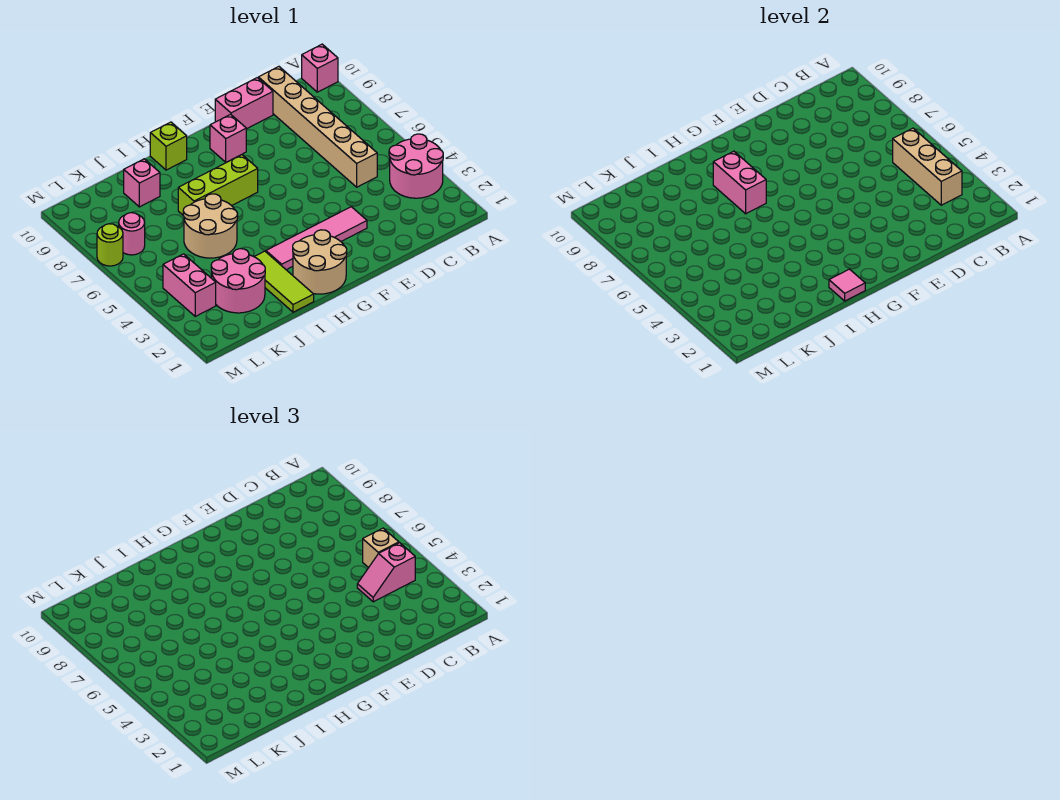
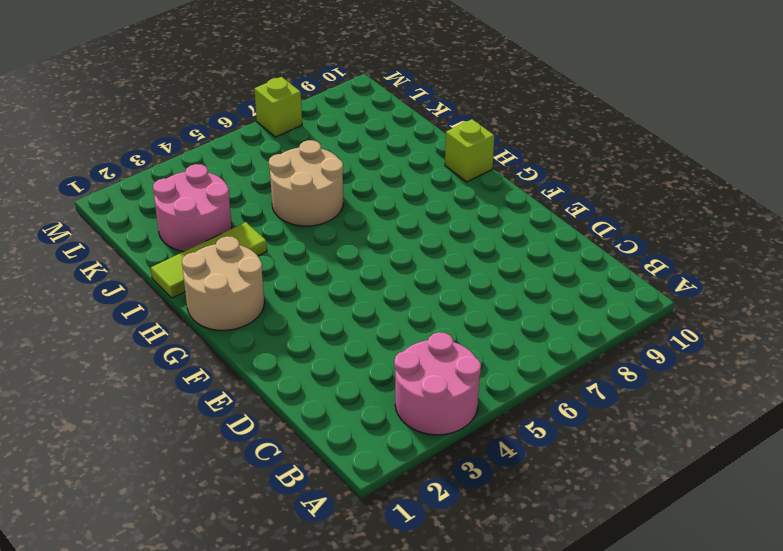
lime 1x1 brick [254,77,302,137] -> lime 1x1 round brick [97,224,123,266]
none -> pink 1x1 brick [302,44,338,92]
none -> tan 1x6 brick [258,67,377,187]
none -> pink 1x2 brick [215,78,273,129]

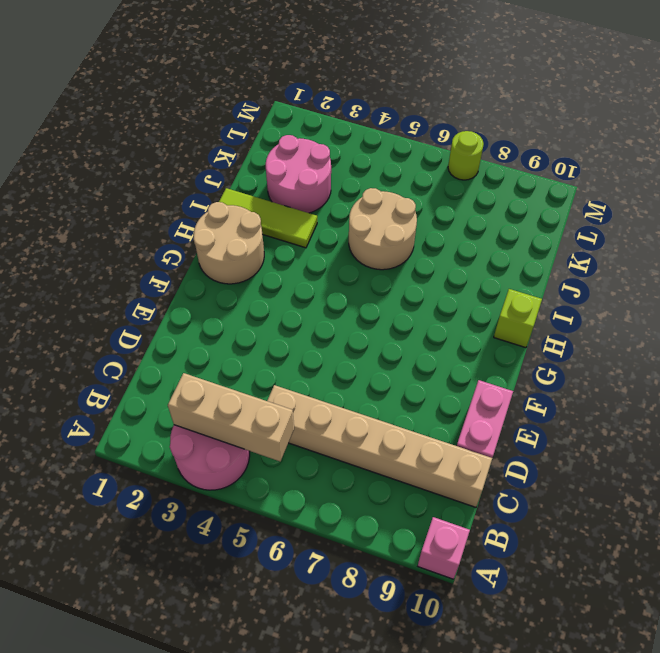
none -> pink 1x4 tile [266,207,367,270]
none -> pink 1x1 brick [210,114,246,162]
none -> lime 1x3 brick [178,155,258,215]

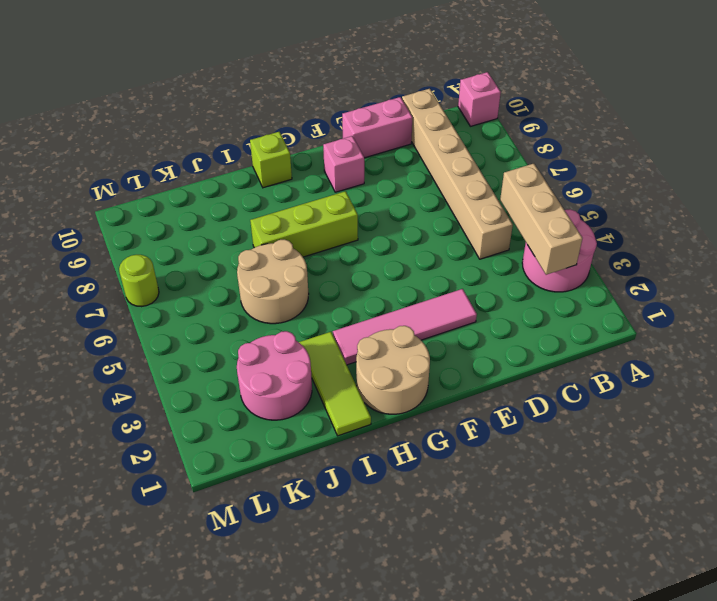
none -> pink 1x1 brick [124,159,160,207]
none -> pink 1x2 brick [163,254,216,316]
none -> pink 1x1 round brick [119,213,145,255]

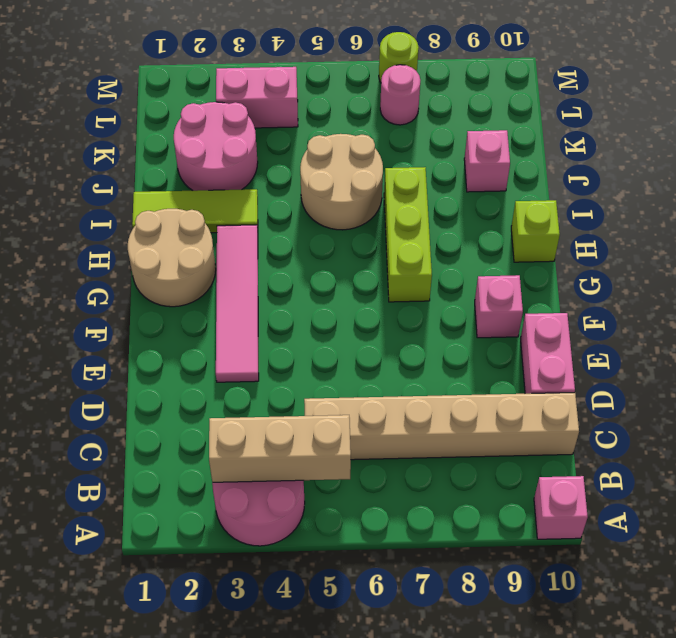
none -> pink 1x1 tile [829,269,865,301]
none -> pink 1x2 brick [713,151,766,214]
none -> pink 1x2 slope [357,543,415,602]

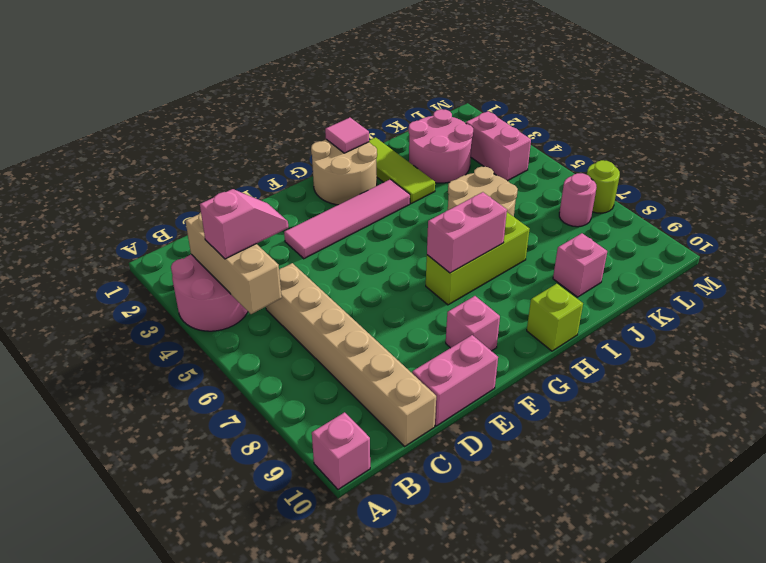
pink 1x2 brick [427,192,507,273] -> pink 1x2 brick turned to [713,151,766,214]
none -> tan 1x1 brick [363,528,399,568]

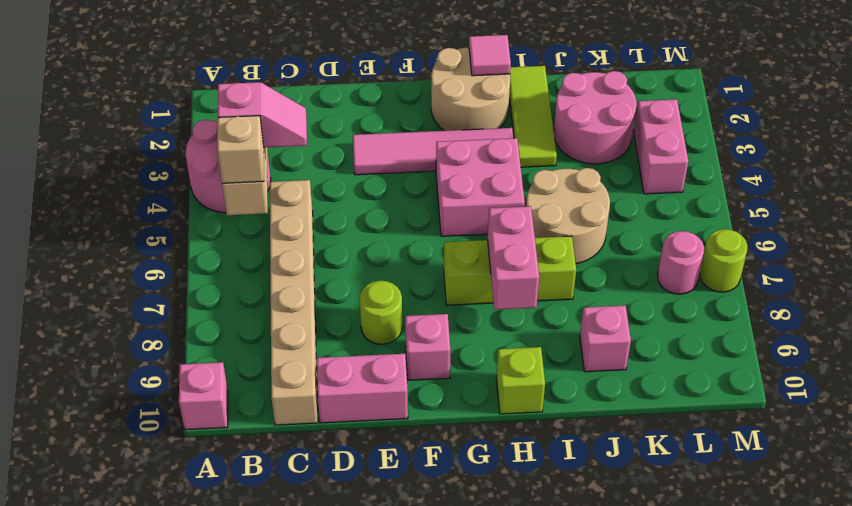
lime 1x1 round brick [360,281,402,344] -> none
pink 2x2 brick [436,138,525,236] -> none

